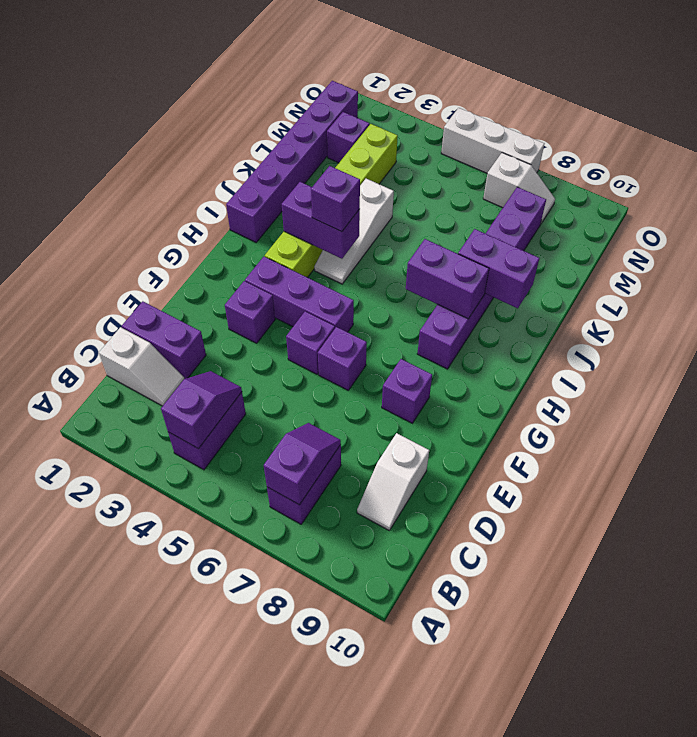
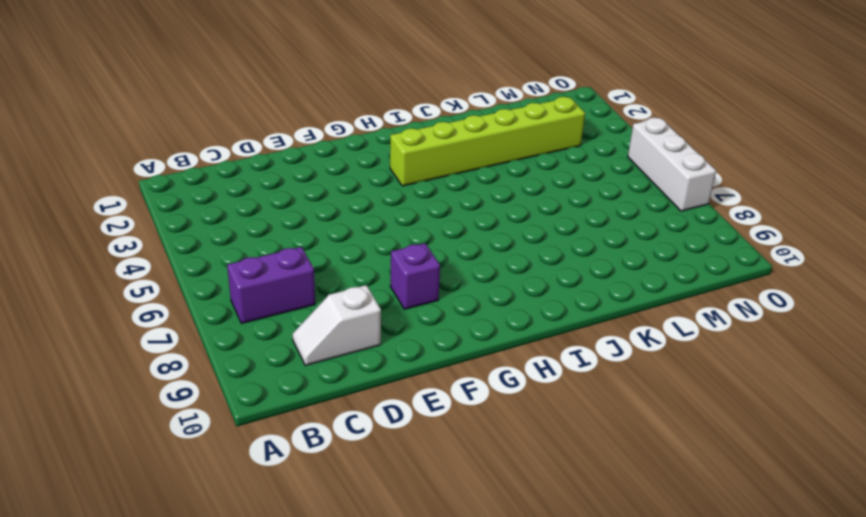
none -> purple 1x2 brick [168,392,246,470]
none -> white 1x2 slope [99,327,184,406]
none -> purple 1x2 brick [122,301,206,379]

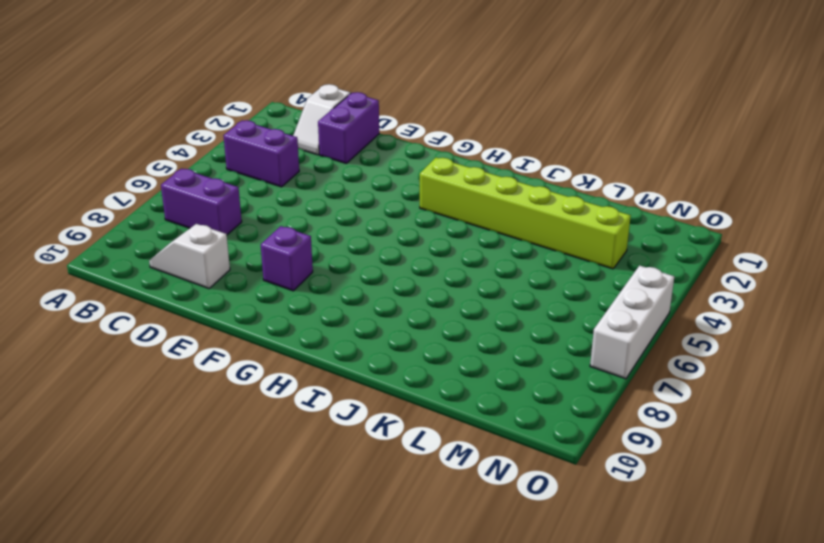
none -> purple 1x1 brick [225,281,275,343]
none -> purple 1x1 brick [286,311,335,374]
none -> purple 1x1 brick [318,327,367,390]

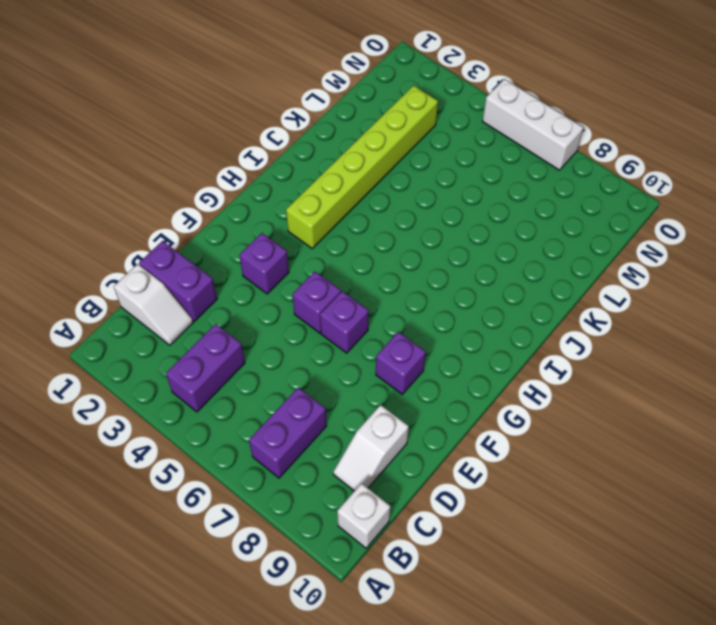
white 1x1 brick [337,483,390,548] -> none
none -> purple 1x3 brick [245,257,354,332]
none -> purple 1x6 brick [417,187,546,369]
none -> purple 1x6 brick [226,81,358,242]

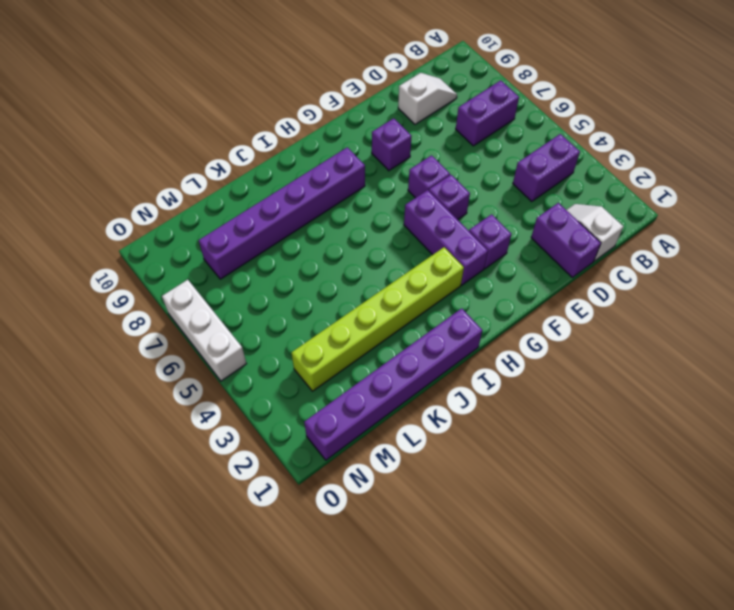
none -> white 1x3 slope [314,179,394,284]
none -> purple 1x1 brick [327,112,369,163]
none -> white 1x2 slope [483,153,555,223]

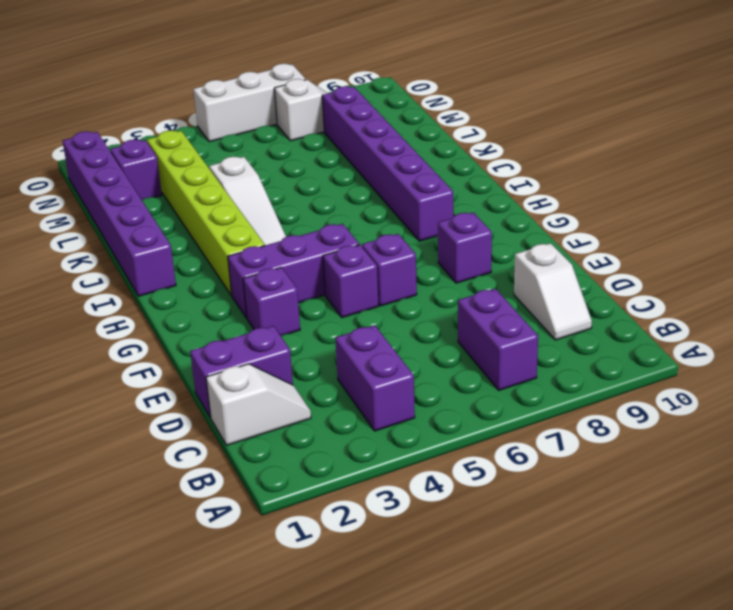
none -> purple 1x2 slope [161,371,242,449]
none -> purple 1x2 slope [264,423,341,505]
none -> purple 1x2 brick [282,182,360,259]

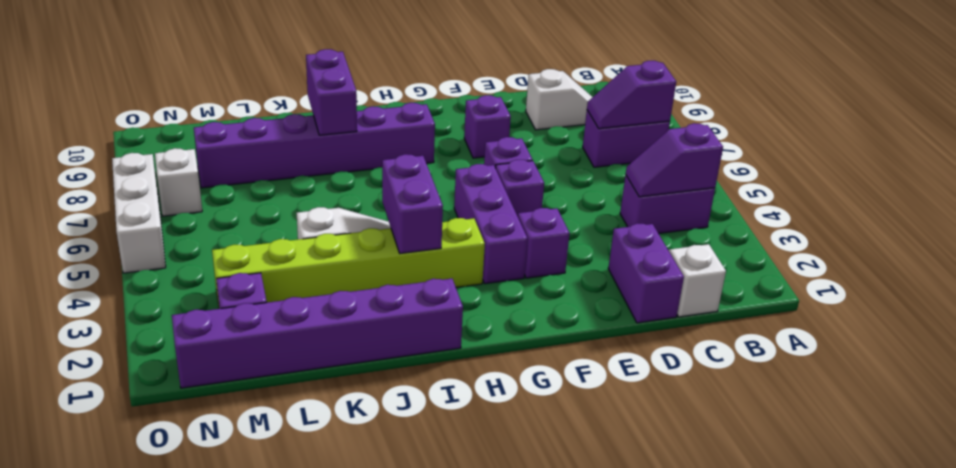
none -> purple 1x2 brick [406,239,489,319]
none -> purple 1x1 brick [311,166,360,232]

